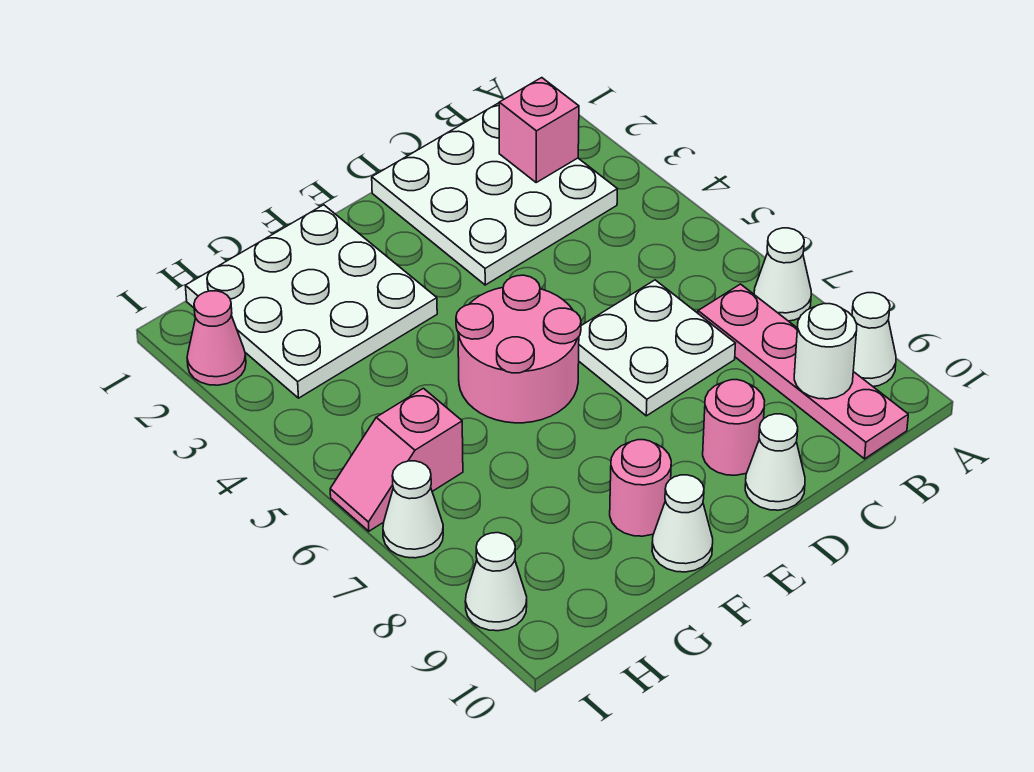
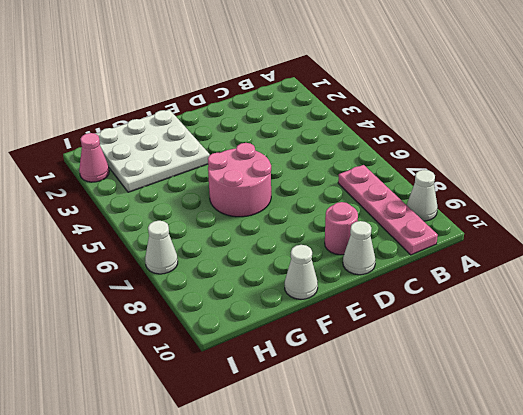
none -> white 1x1 cone [754,228,811,321]
none -> white 3x3 plate [372,103,617,285]
none -> white 2x2 plate [579,280,736,416]

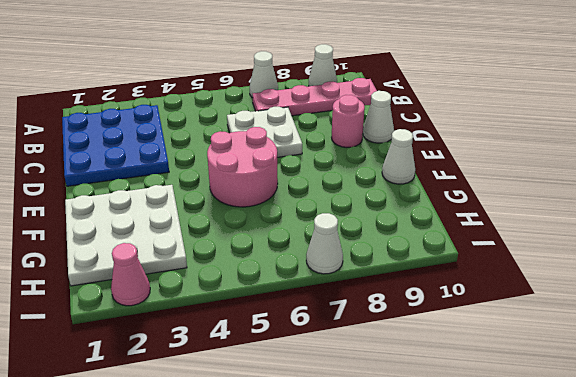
blue 3x3 plate [62,105,169,186] -> white 3x3 plate [372,103,617,285]
none -> pink 1x1 round brick [610,440,671,536]
none -> pink 1x2 slope [330,388,463,531]
none -> white 1x1 cone [465,533,527,631]

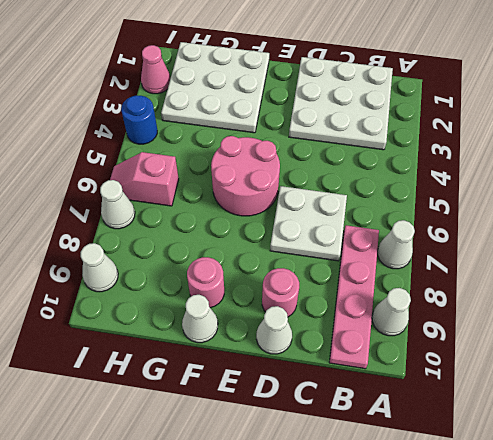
blue 1x1 round brick [121,96,157,144] -> none
none -> pink 1x1 brick [499,78,579,182]
none -> white 1x1 round brick [794,304,857,399]

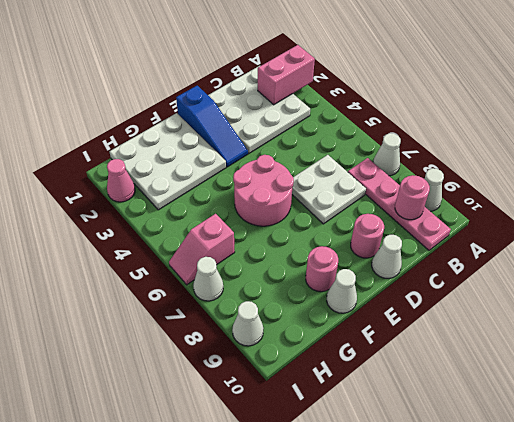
pink 1x2 brick [258,45,315,105] -> pink 1x1 brick [499,78,579,182]
pink 1x1 round brick [395,175,430,220] -> white 1x1 round brick [794,304,857,399]
blue 1x3 slope [176,86,248,167] -> none

